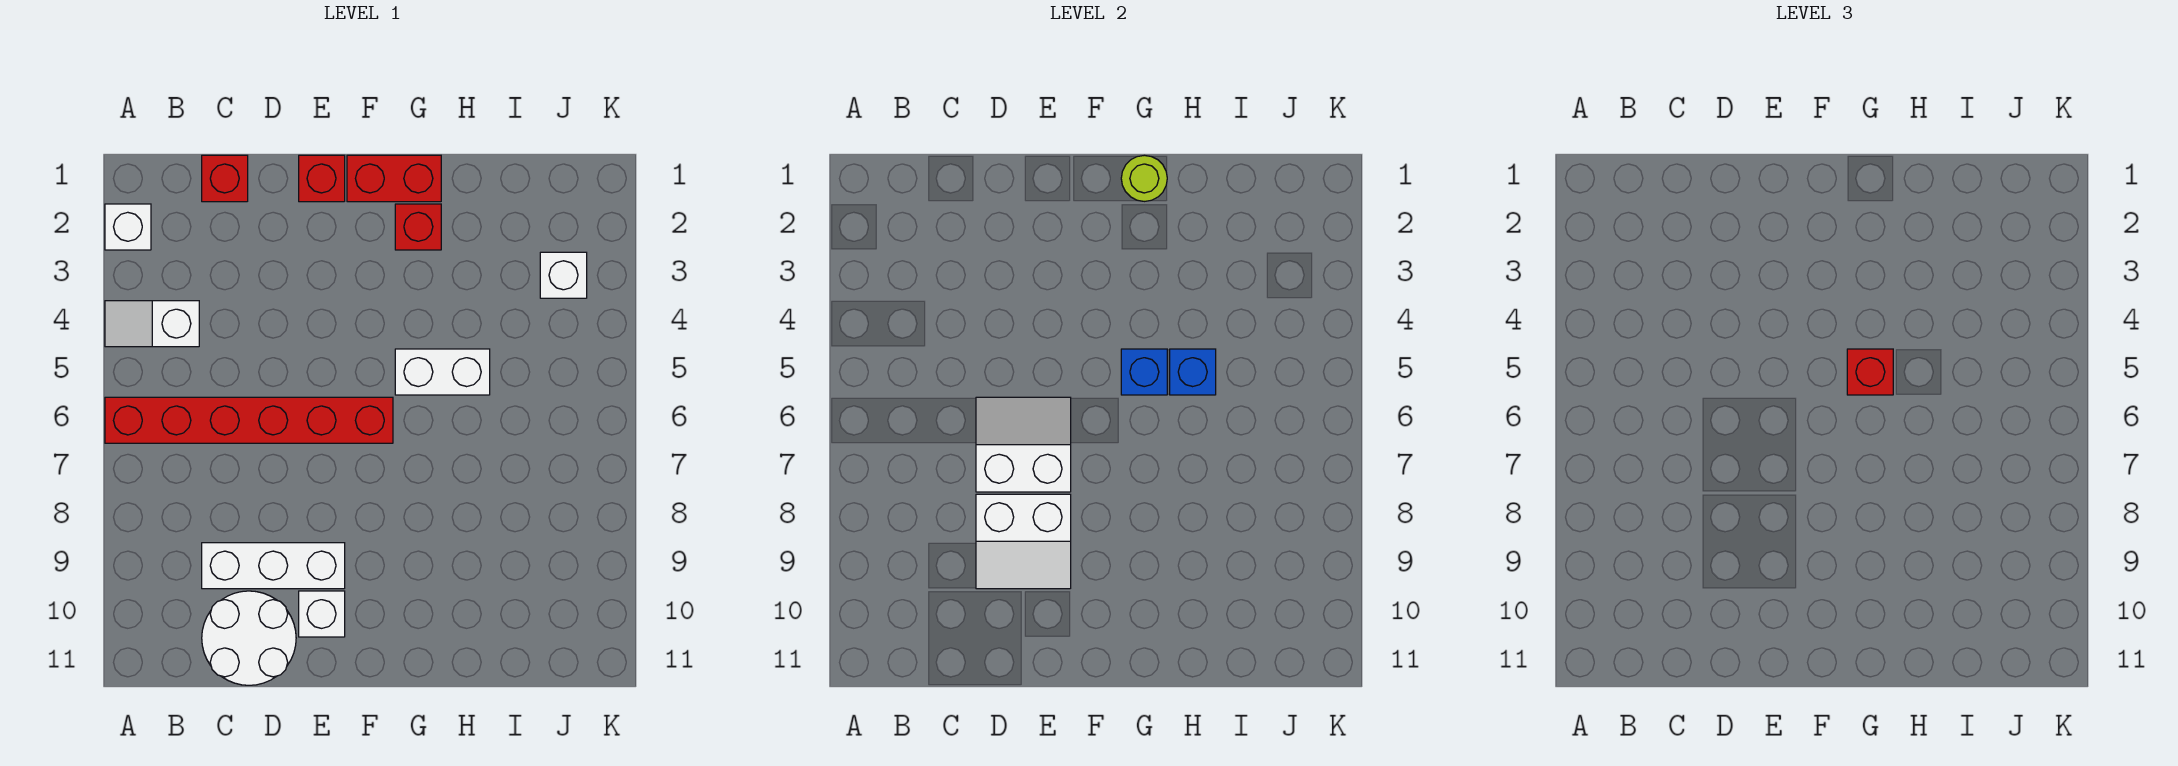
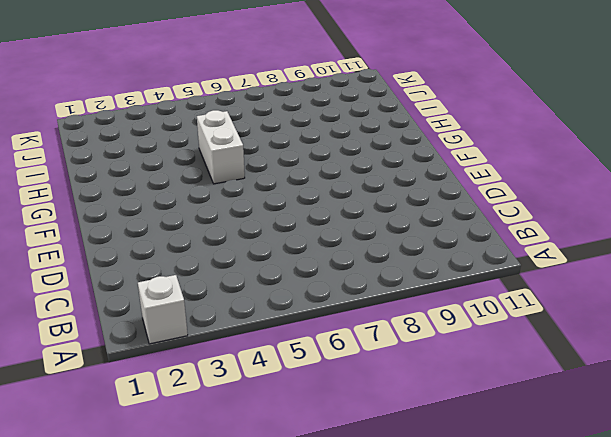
none -> white 1x2 slope [105,301,199,347]
none -> red 1x6 brick [105,397,393,443]
none -> red 1x1 brick [202,155,248,202]

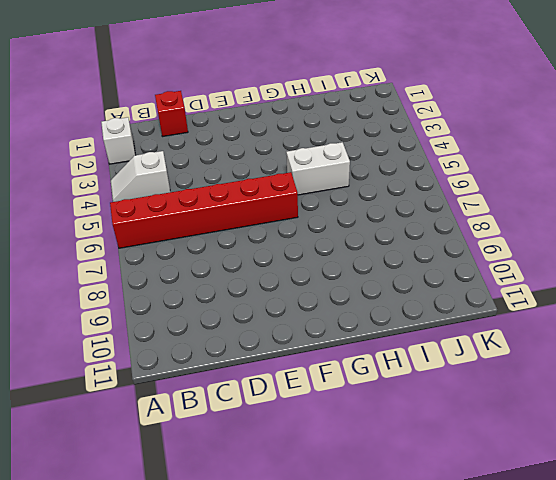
none -> white 1x3 brick [202,543,345,589]
none -> white 2x2 round brick [202,591,296,685]
none -> red 1x1 brick [299,155,345,202]

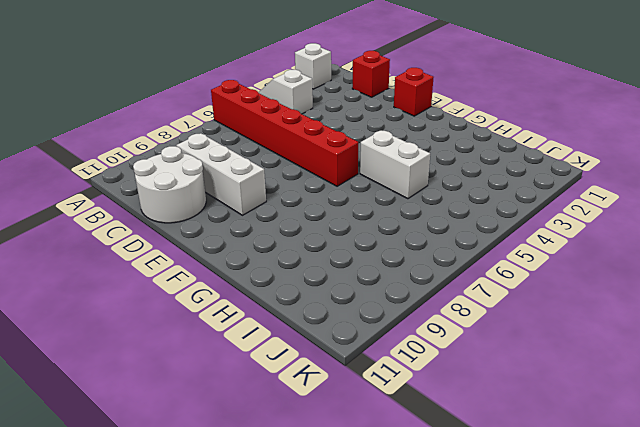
none -> white 1x1 brick [299,591,345,637]
none -> red 1x2 brick [347,155,441,202]
none -> red 1x1 brick [395,204,441,250]

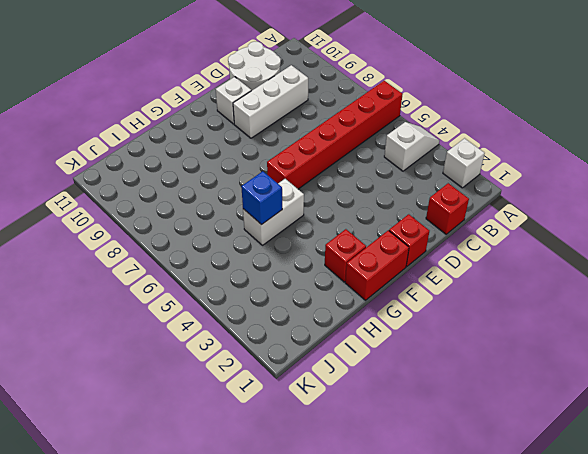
none -> white 1x1 brick [540,252,587,298]
none -> white 2x2 slope [976,397,1071,492]
none -> white 2x2 slope [976,494,1071,589]

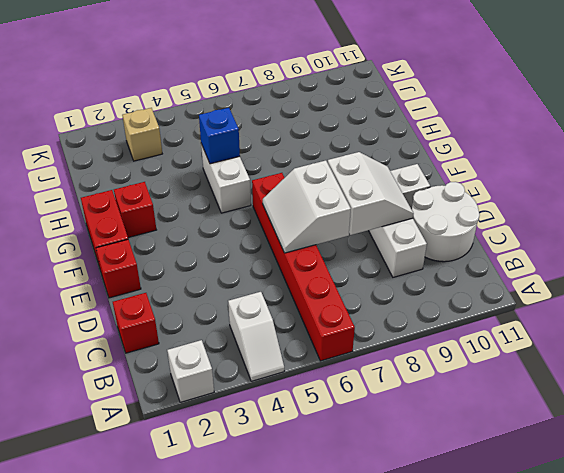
tan 1x1 brick [122,108,162,161] -> white 1x1 brick [540,252,587,298]
none -> lime 1x1 round brick [1121,155,1167,201]
none -> blue 1x1 brick [1121,349,1167,395]
none -> red 1x1 brick [1847,349,1893,395]

